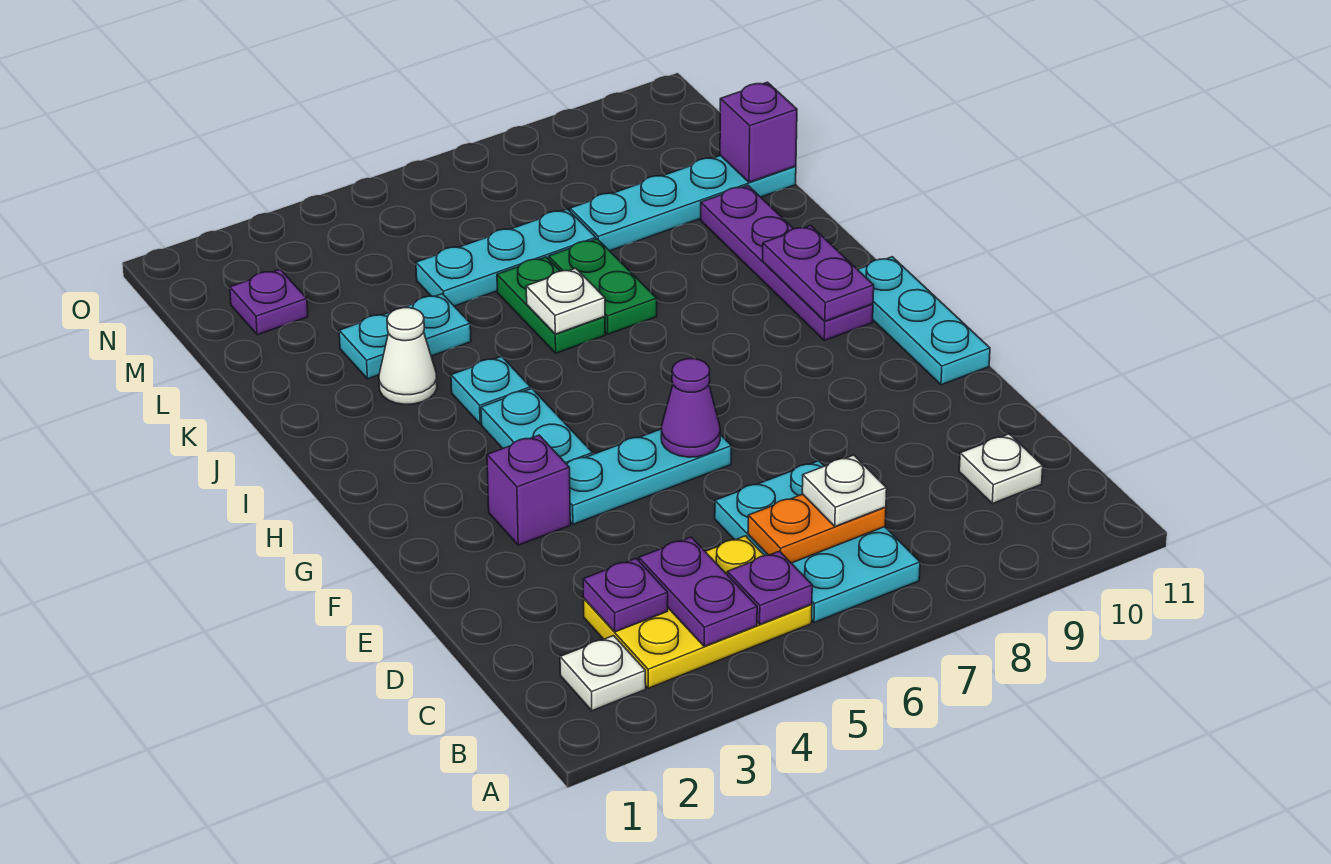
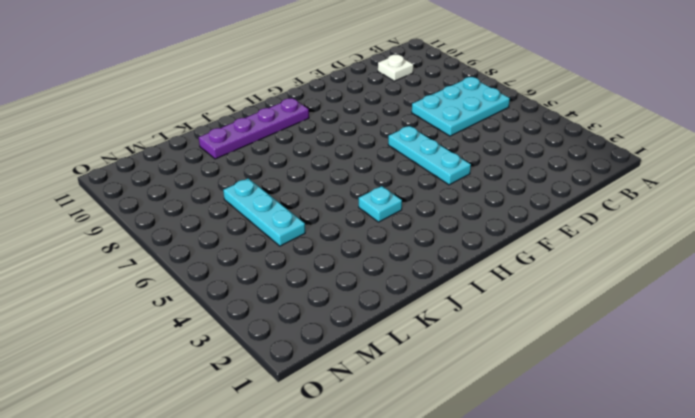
none -> white 1x1 plate [560,636,646,711]
none -> yellow 2x3 plate [584,536,812,688]
none -> purple 1x1 brick [487,435,570,545]

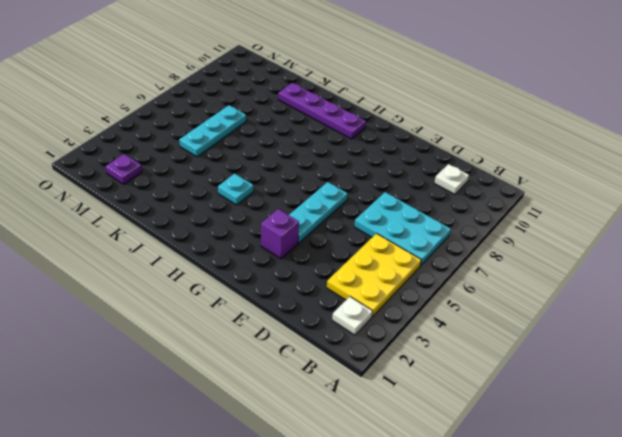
none -> cyan 1x3 plate [857,257,990,385]
none -> cyan 1x2 plate [481,388,593,464]
none -> white 1x1 cone [379,308,437,404]

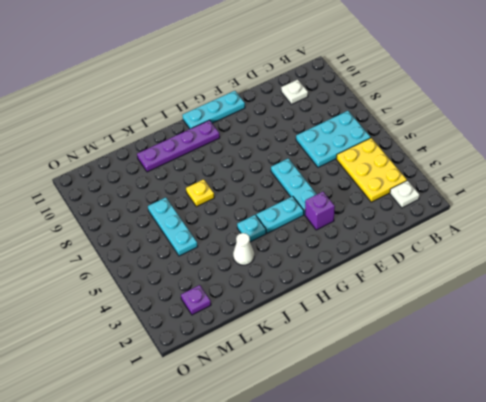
yellow 1x1 plate [186,179,214,207] -> green 1x2 plate [549,239,657,334]
none -> green 1x2 plate [497,257,605,353]
none -> cyan 1x2 plate [339,294,471,379]
none -> cyan 1x4 plate [570,155,796,251]

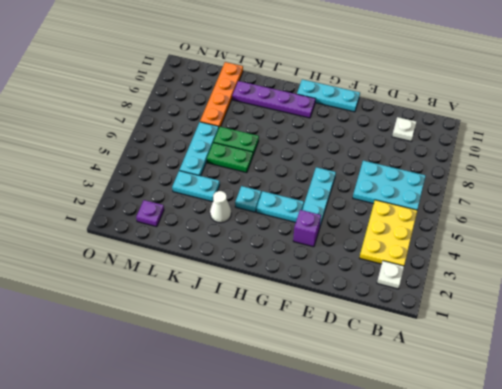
cyan 1x2 plate [172,171,220,202] -> cyan 1x2 plate turned to [339,294,471,379]
orange 1x4 plate [200,62,243,127] -> cyan 1x4 plate [570,155,796,251]
none -> purple 1x2 plate [639,537,757,646]
none -> purple 1x1 plate [727,551,812,624]
none -> purple 1x1 plate [583,559,668,632]

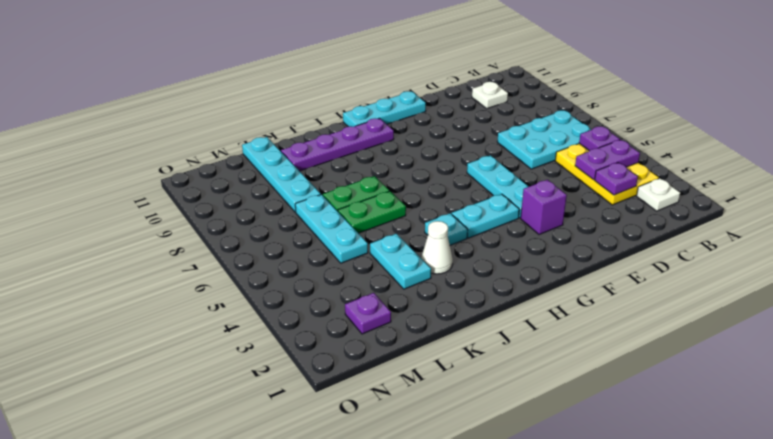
none -> orange 1x2 plate [748,494,886,563]
none -> purple 1x1 cone [661,359,720,457]
none -> purple 1x2 plate [763,226,874,321]

